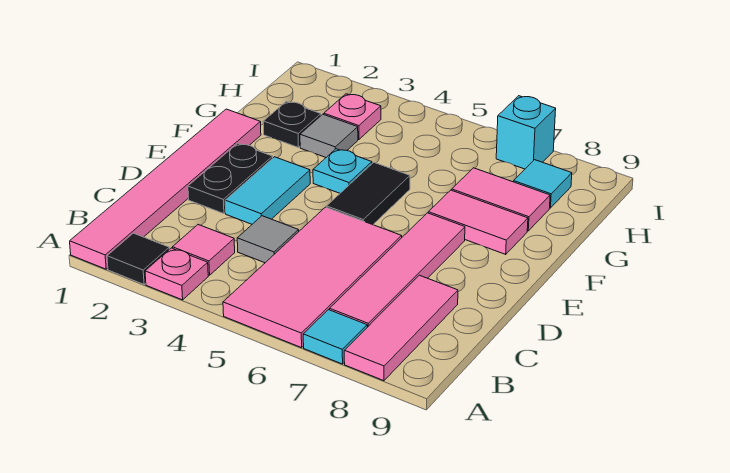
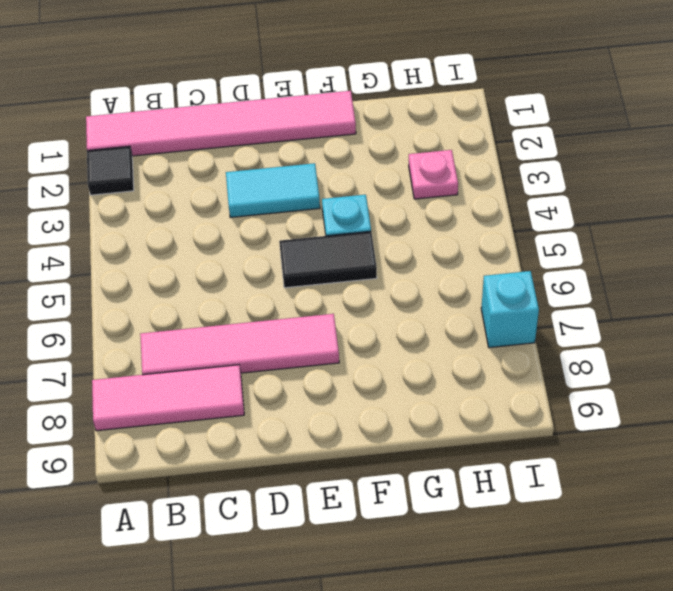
none -> pink 1x1 plate [145,248,208,300]
none -> pink 2x4 tile [223,207,402,348]
none -> cyan 1x1 tile [303,310,367,364]

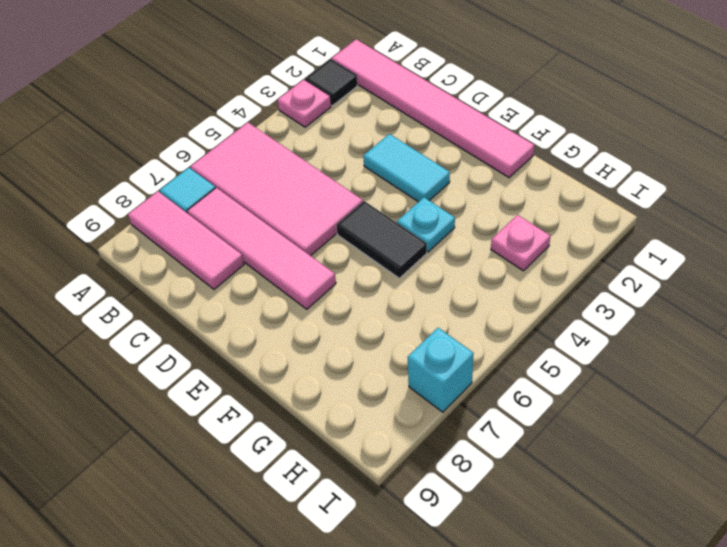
none -> pink 1x1 tile [173,225,235,275]
none -> grey 1x1 tile [237,216,299,263]
none -> black 1x2 plate [188,143,273,214]

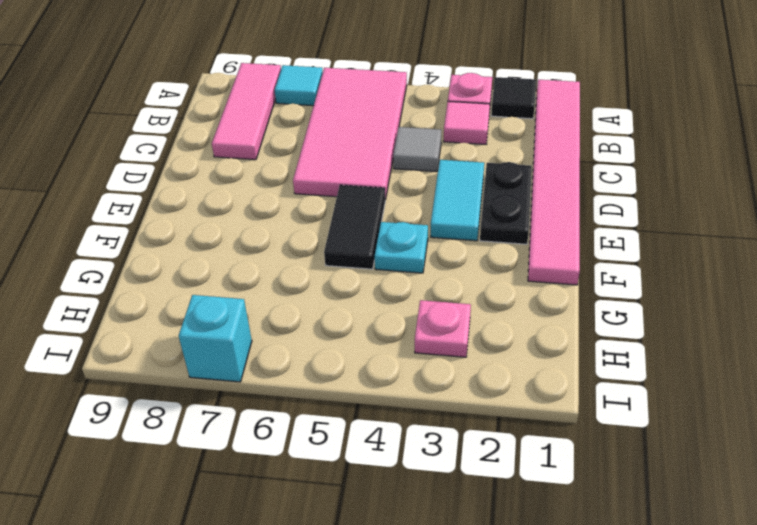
none -> pink 1x4 tile [330,213,465,327]
none -> pink 1x2 tile [428,190,528,254]
none -> black 1x1 plate [263,101,321,148]

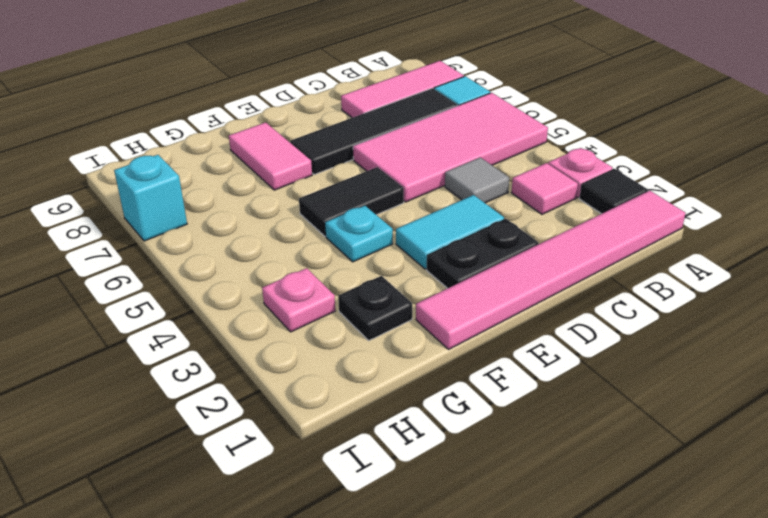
black 1x4 tile [290,88,457,175] -> pink 1x4 tile [330,213,465,327]
none -> grey 1x1 tile [300,114,358,157]
none -> pink 1x2 tile [452,168,550,231]
none -> cyan 1x1 tile [514,160,572,208]

